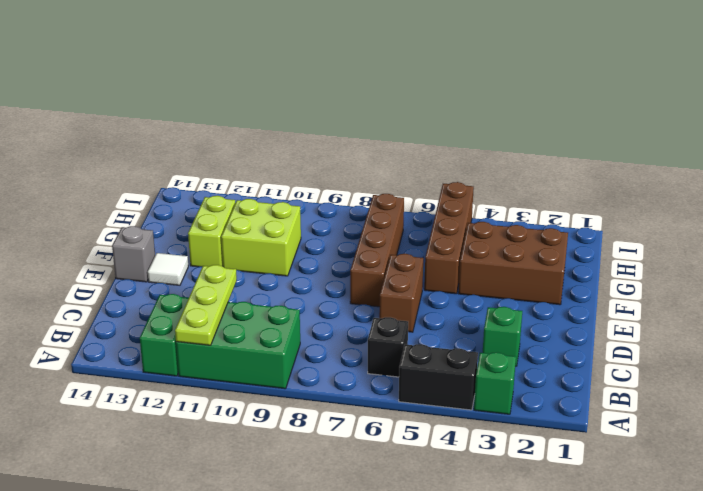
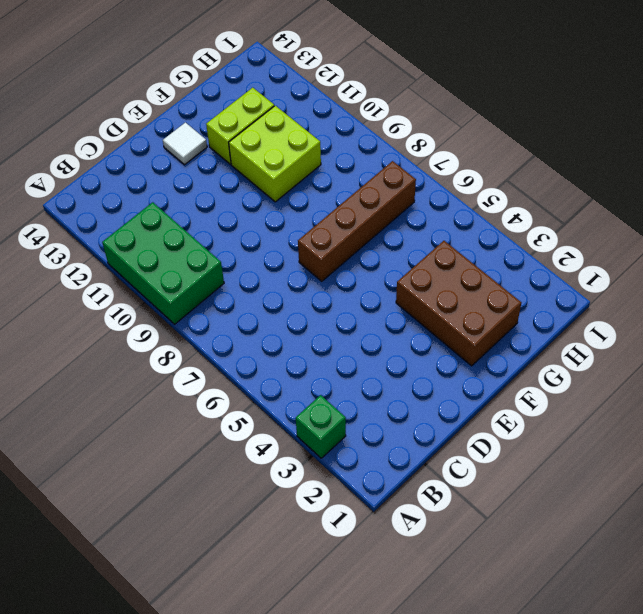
none -> black 1x2 brick [399,344,478,410]
none -> green 1x2 brick [140,294,189,376]
none -> black 1x1 brick [368,317,408,377]

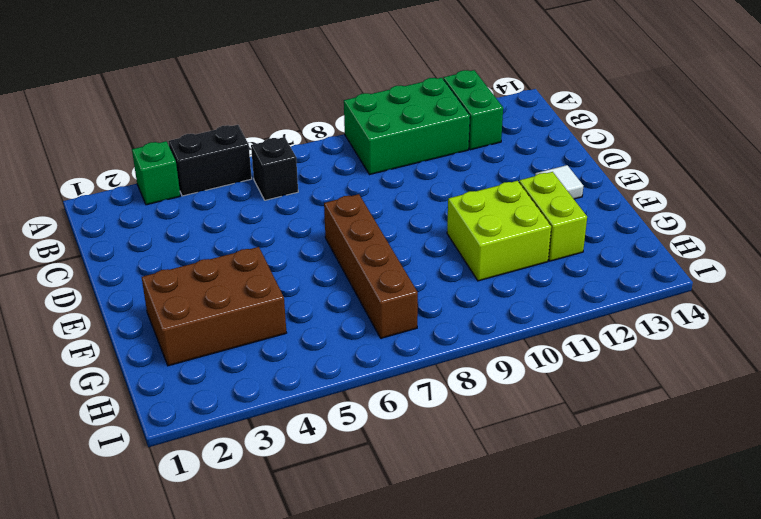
none -> green 1x1 brick [483,307,522,366]
none -> brown 1x2 brick [379,254,423,332]
none -> grey 1x1 brick [112,226,155,282]

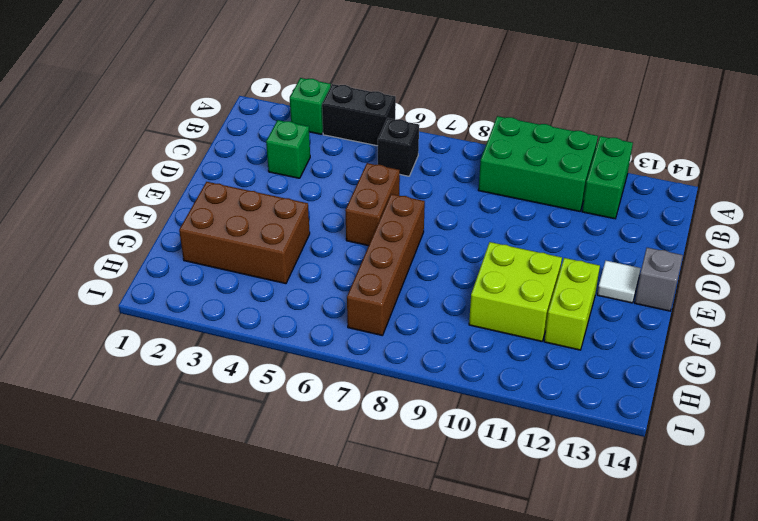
none -> brown 1x4 brick [424,182,474,294]
none -> lime 1x3 plate [175,265,237,345]

